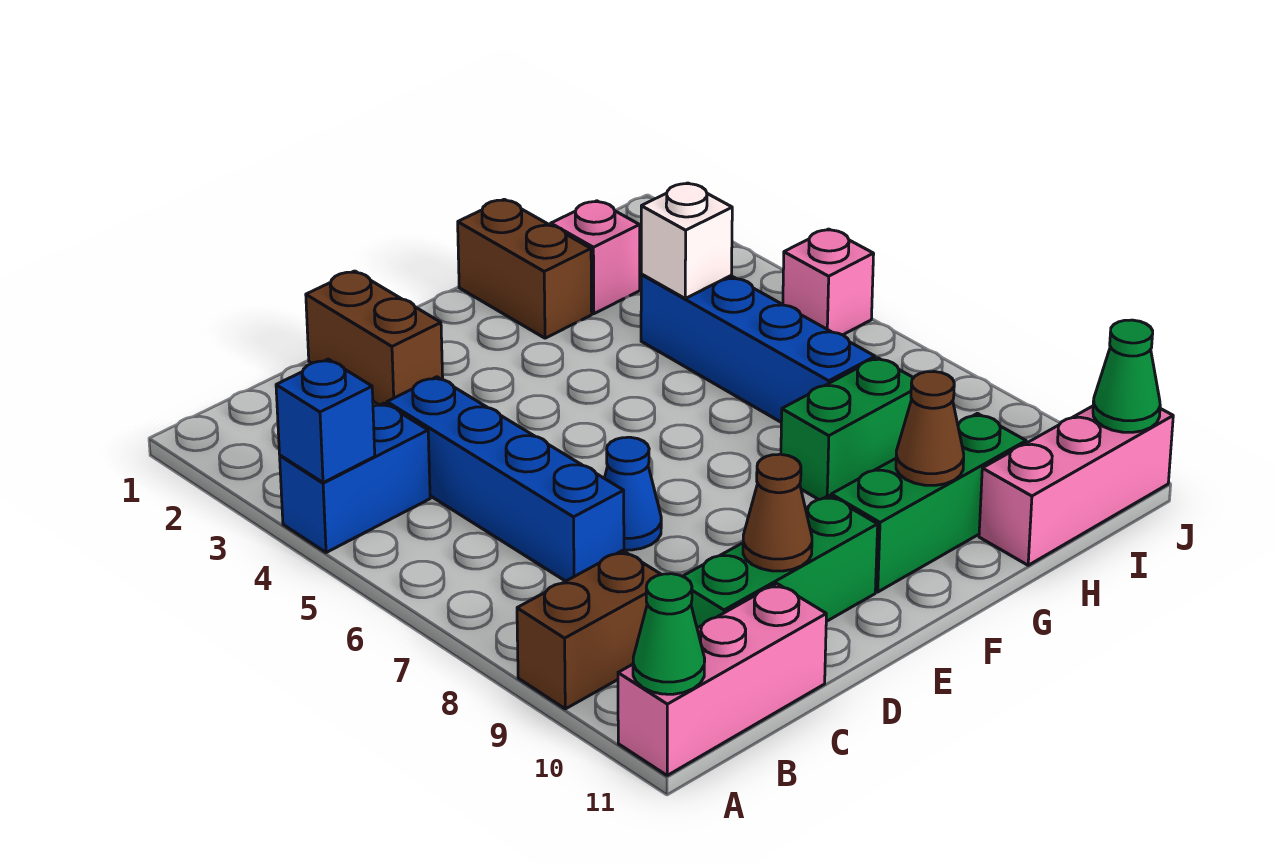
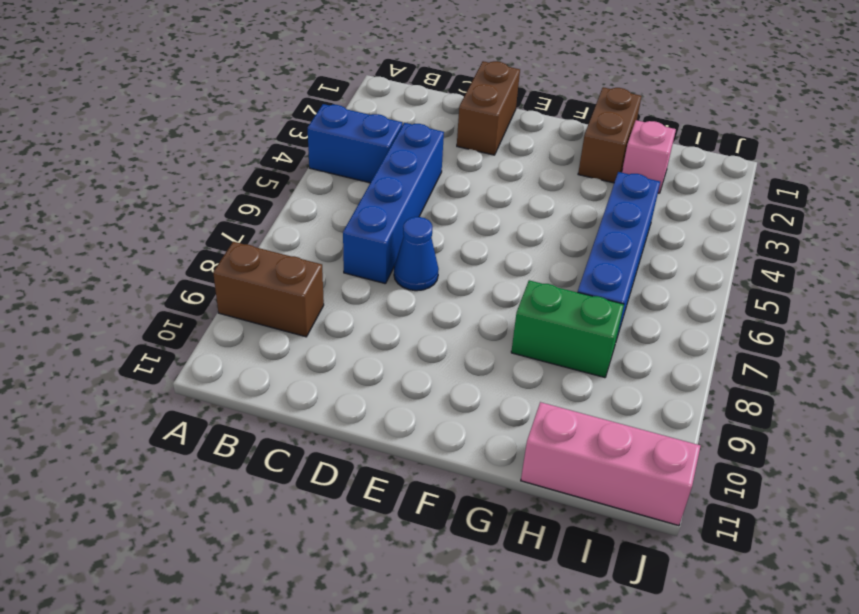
none -> pink 1x3 brick [618,584,826,775]
none -> green 1x3 brick [683,496,878,628]
none -> green 1x3 brick [831,413,1026,592]

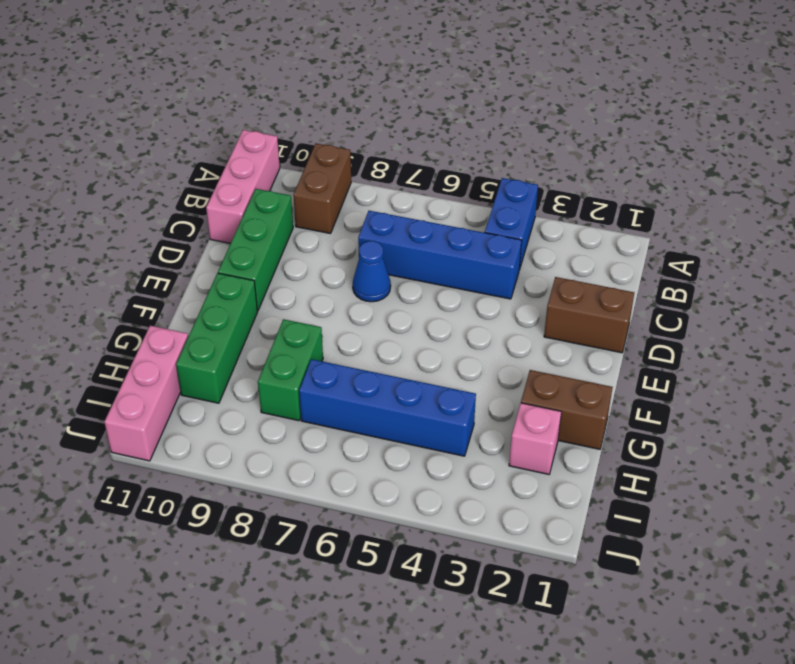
none -> pink 1x1 brick [783,229,874,335]
none -> blue 1x1 brick [276,359,375,483]
none -> green 1x1 cone [633,574,705,694]

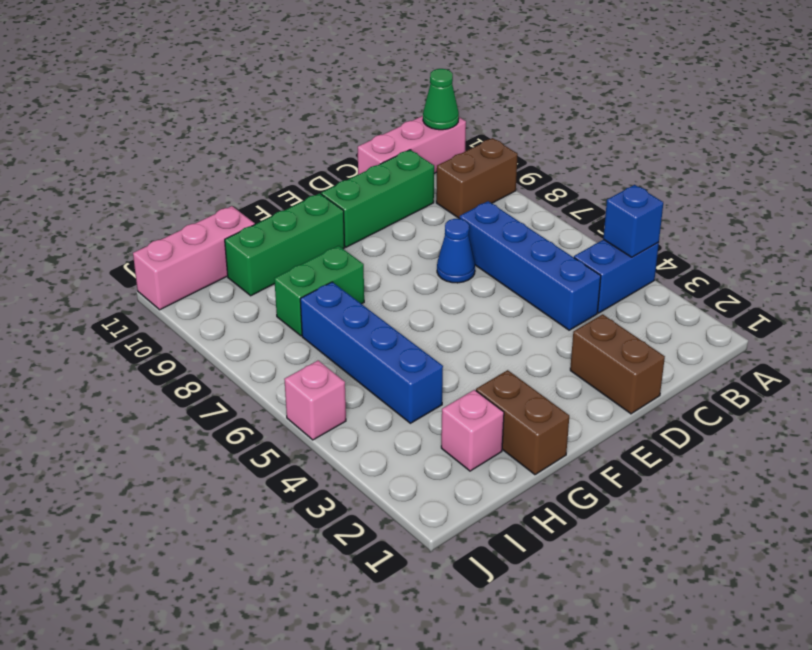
none -> brown 1x1 cone [743,454,812,571]
none -> brown 1x1 cone [896,372,964,485]
none -> white 1x1 brick [641,183,732,298]

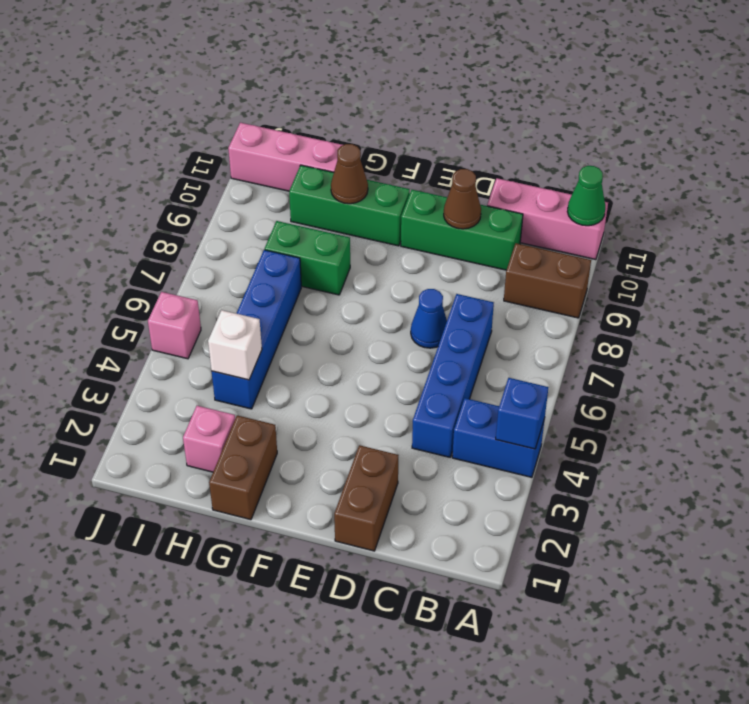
none -> green 1x1 cone [1093,320,1160,432]

